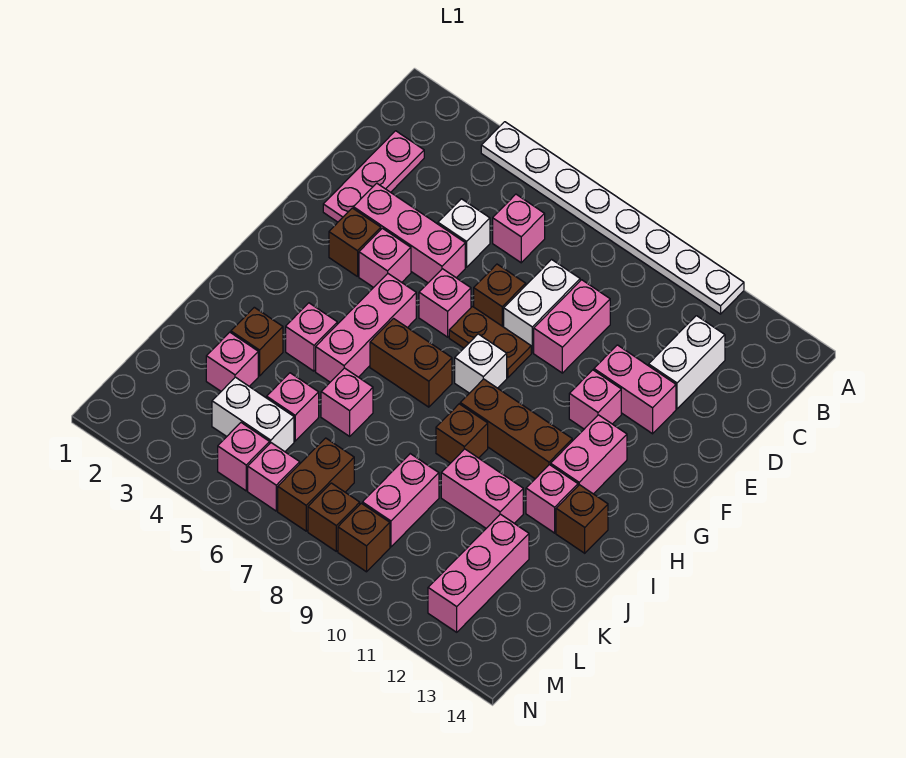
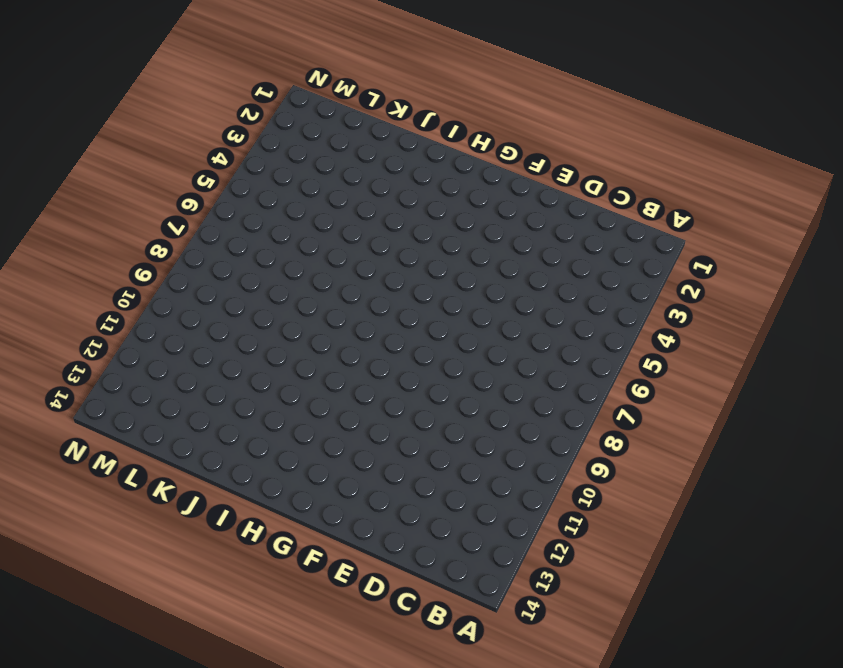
none -> white 1x8 plate [481,122,744,314]
none -> pink 1x3 plate [323,131,424,222]
none -> pink 1x1 brick [493,194,545,263]
none -> white 1x2 brick [649,316,725,409]

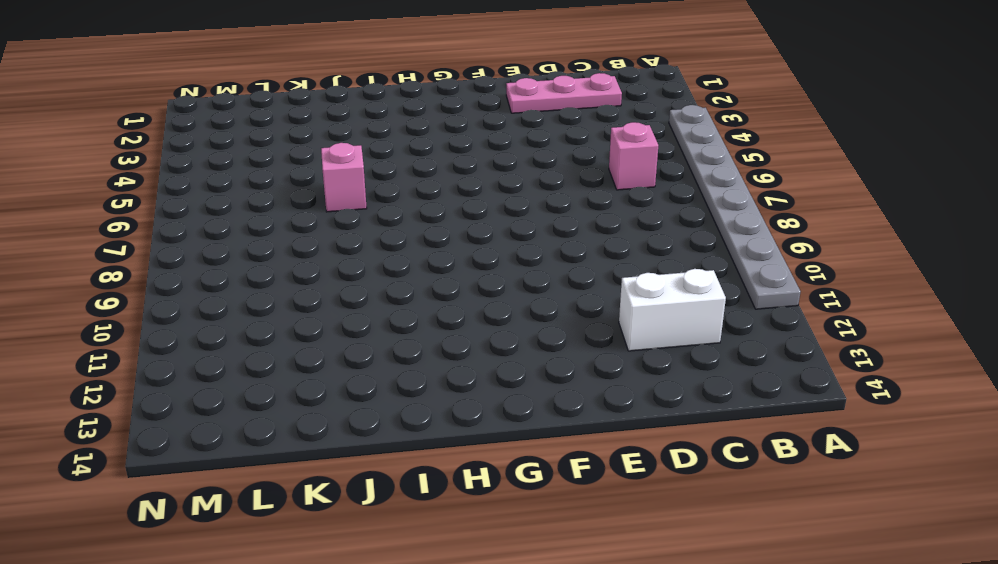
grey 1x8 plate [669,105,801,309] -> white 1x8 plate [481,122,744,314]
none -> white 1x1 brick [438,199,490,267]
none -> white 1x2 brick [504,260,580,353]
none -> pink 1x2 brick [534,280,610,373]
none -> pink 1x3 brick [353,183,465,283]

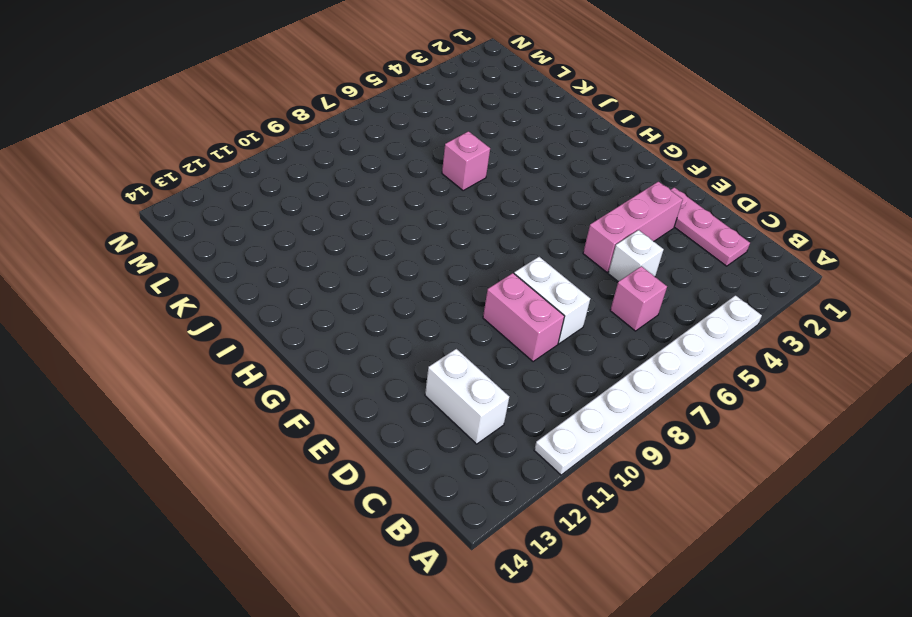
none -> brown 1x1 brick [474,264,526,327]
none -> pink 1x2 brick [594,345,676,434]
none -> brown 1x1 brick [329,208,381,277]
none -> pink 1x1 brick [359,228,411,288]

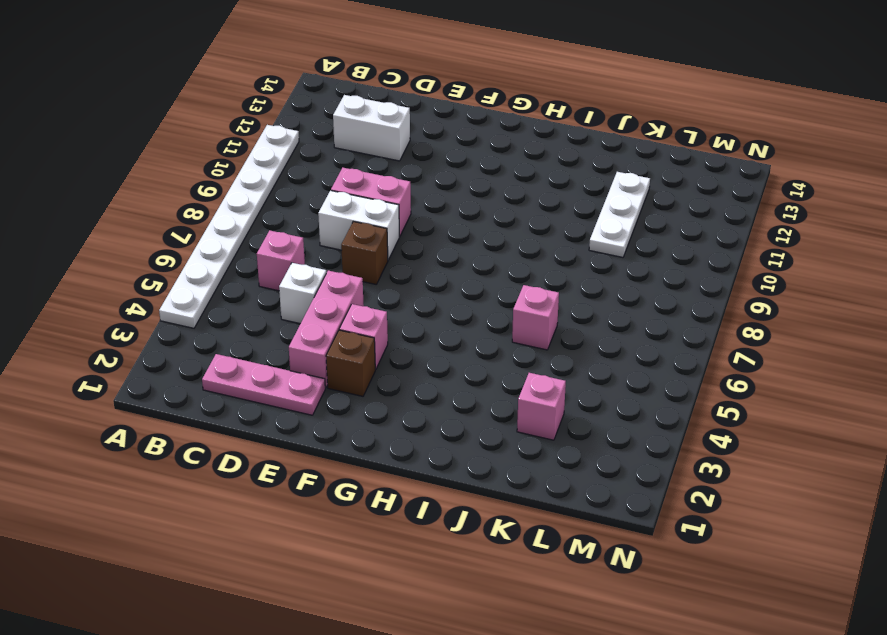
white 1x3 plate [589,172,650,257] -> pink 1x3 brick [428,514,529,632]
none -> pink 1x2 brick [594,345,676,434]
none -> pink 1x1 brick [419,269,471,337]
none -> brown 1x2 plate [449,307,531,378]
none -> pink 1x1 brick [569,370,621,429]

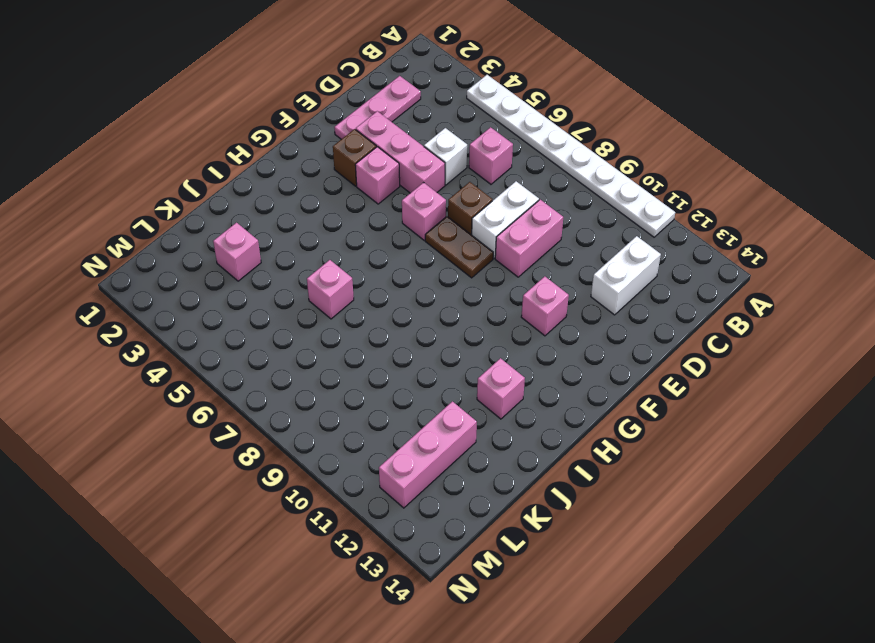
none -> pink 1x2 brick [594,345,676,434]
none -> pink 1x3 brick [316,274,416,382]
none -> white 1x1 brick [455,334,507,393]
none -> pink 1x2 brick [551,415,627,494]

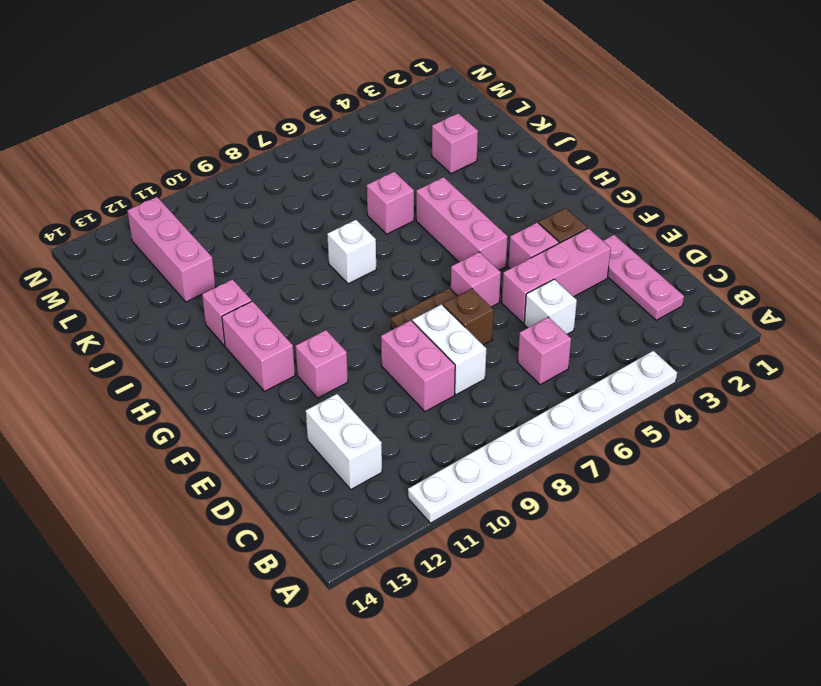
white 1x1 brick [327,220,376,284] -> white 1x1 brick moved to [455,334,507,393]
none -> pink 1x2 brick [594,345,676,434]
none -> brown 1x2 brick [370,319,452,407]
none -> brown 1x3 brick [460,379,572,479]
none -> pink 1x1 brick [286,303,337,371]

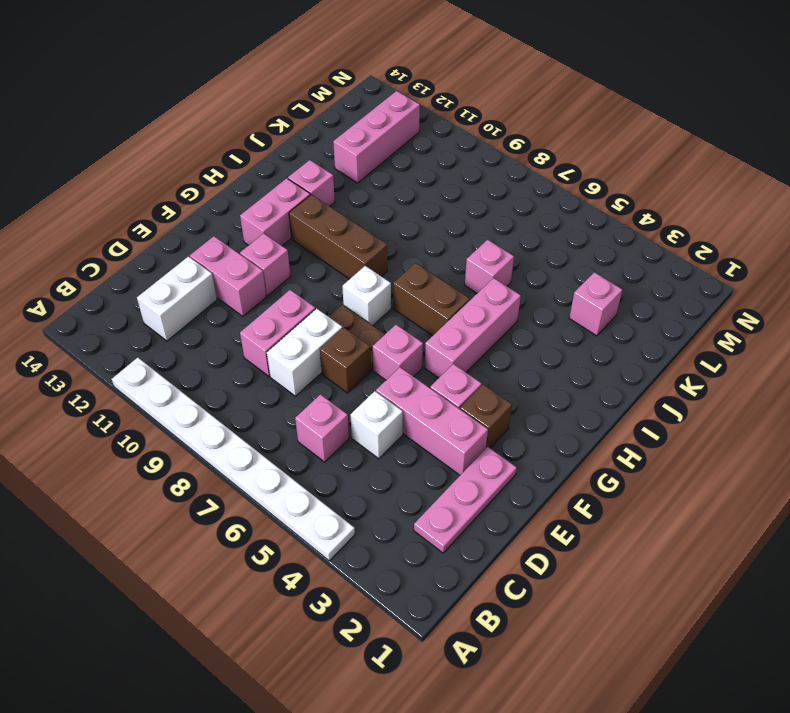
none -> pink 1x1 brick [286,303,337,371]
none -> brown 1x1 brick [436,404,488,463]
none -> brown 1x1 brick [556,485,608,553]
none -> brown 1x1 brick [231,307,283,376]

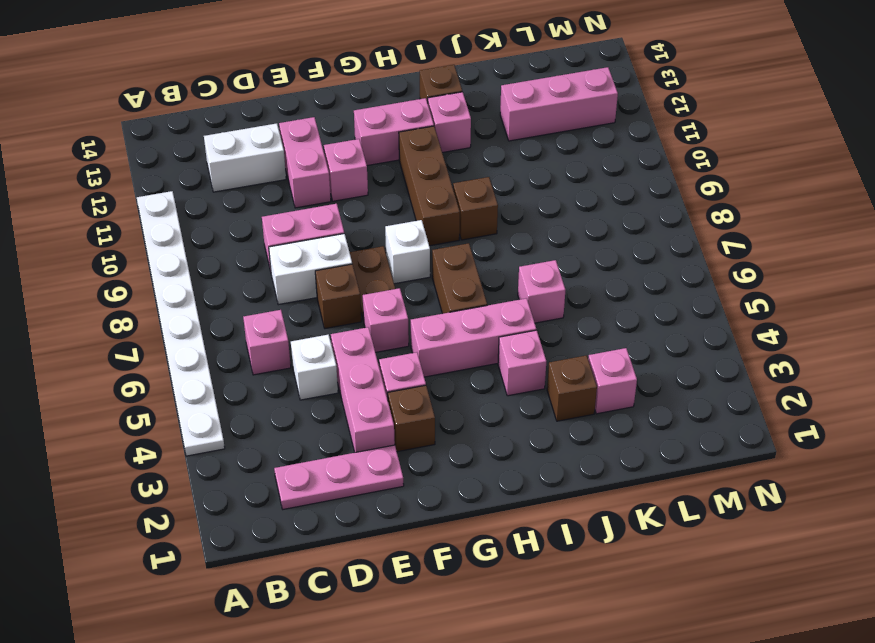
none -> pink 1x2 brick [441,449,523,528]
none -> pink 1x1 brick [267,373,319,441]
none -> pink 1x2 brick [362,454,439,547]
none -> white 1x2 brick [212,377,294,452]

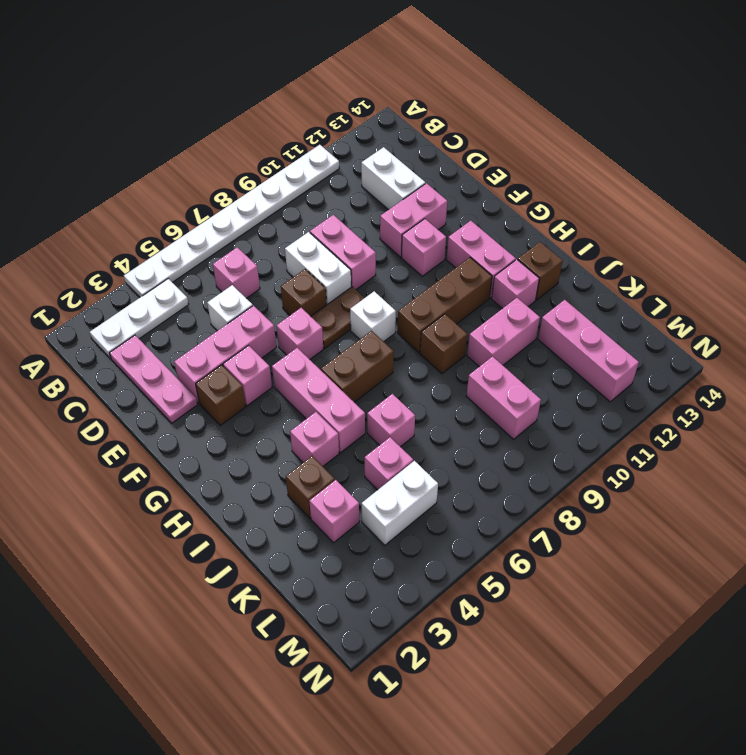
white 1x3 plate [90,279,189,359] -> none
none -> brown 1x2 brick [278,438,354,531]
none -> pink 1x1 brick [218,423,270,491]
none -> pink 1x1 brick [248,443,300,511]
none -> brown 1x1 brick [308,483,360,551]

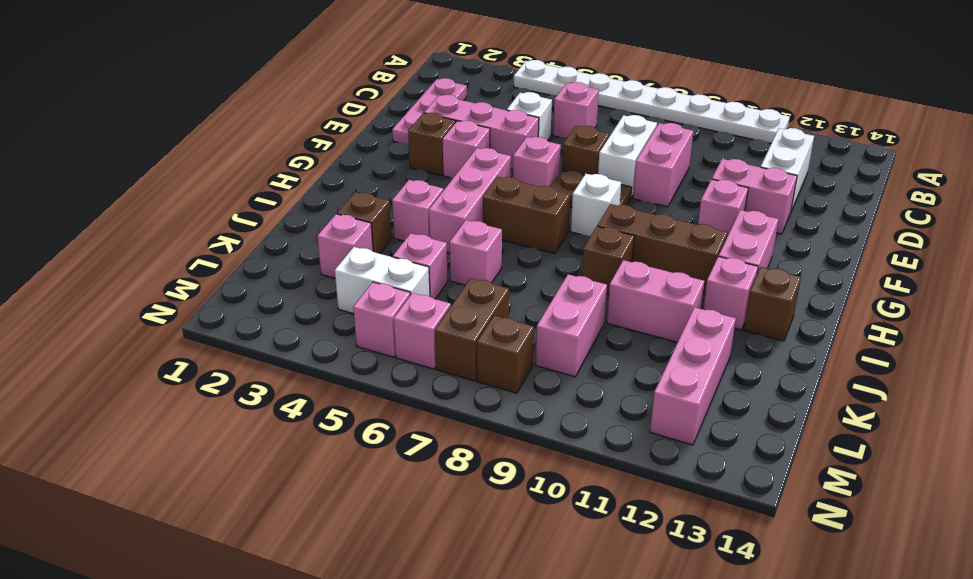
none -> brown 1x1 brick [338,503,390,572]

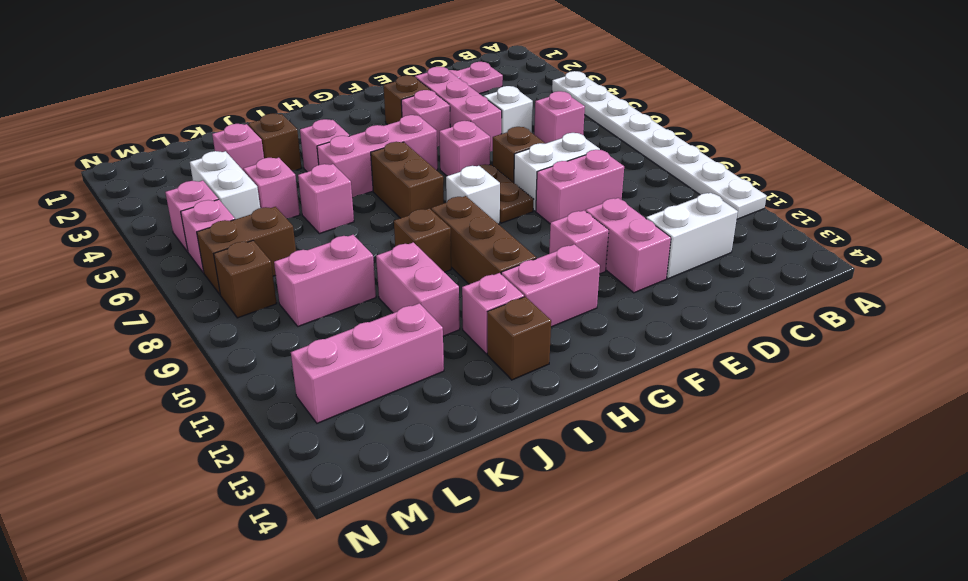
none -> brown 1x1 brick [338,503,390,572]

